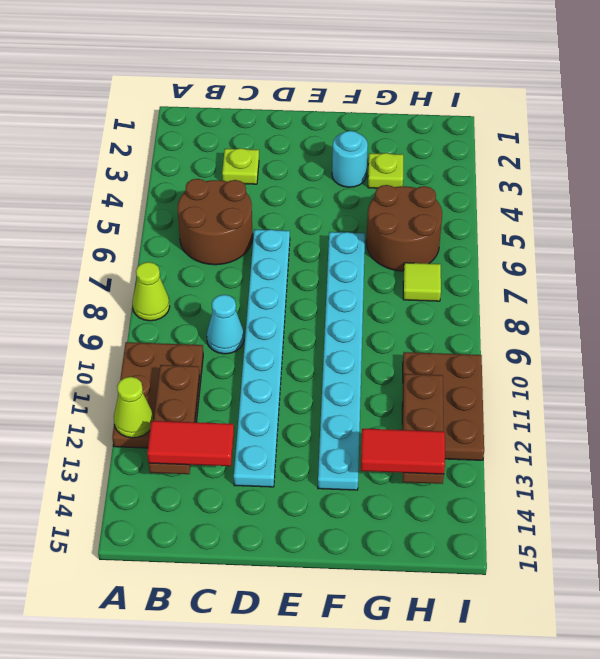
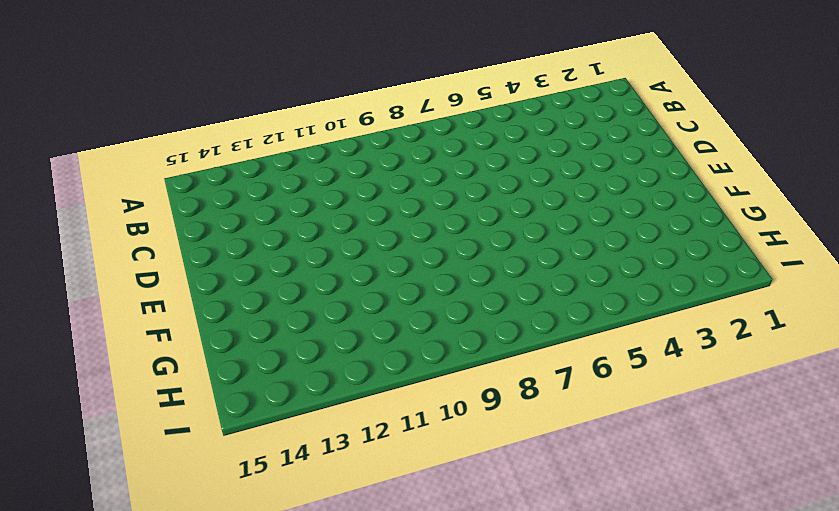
none -> lime 1x1 cone [132,262,170,321]
none -> brown 2x3 plate [112,342,203,448]
none -> brown 2x2 round brick [178,179,253,265]

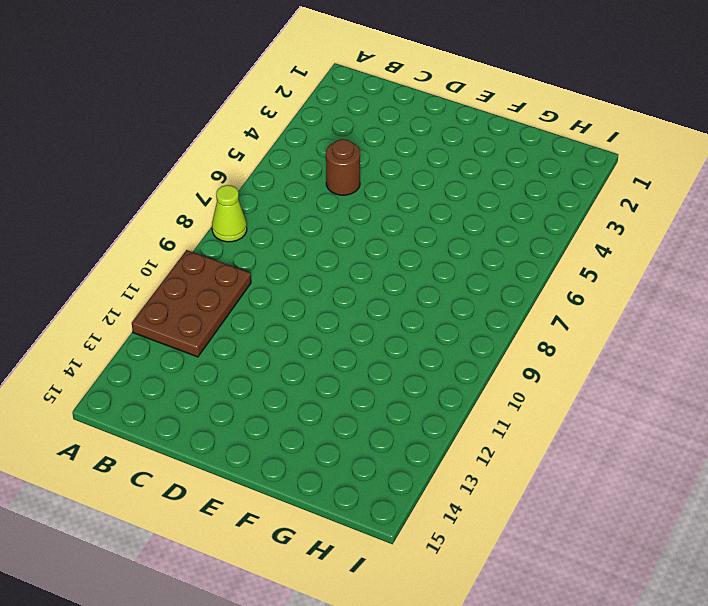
brown 1x1 round brick [326,139,360,195] -> brown 2x2 round brick [178,179,253,265]
none -> lime 1x1 plate [222,148,259,184]
none -> cyan 1x1 cone [207,295,244,354]
none -> cyan 1x8 plate [234,229,290,487]

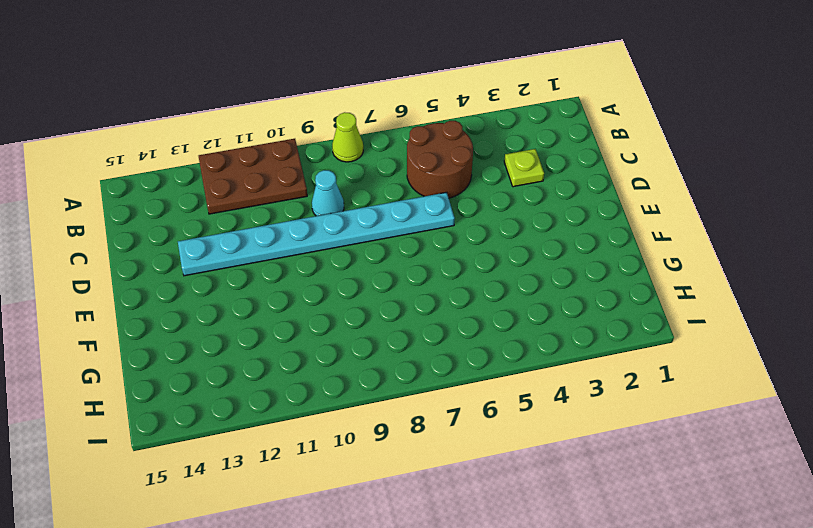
none -> cyan 1x1 round brick [332,131,368,187]
none -> cyan 1x8 plate [318,232,365,490]
none -> lime 1x1 plate [368,153,403,188]

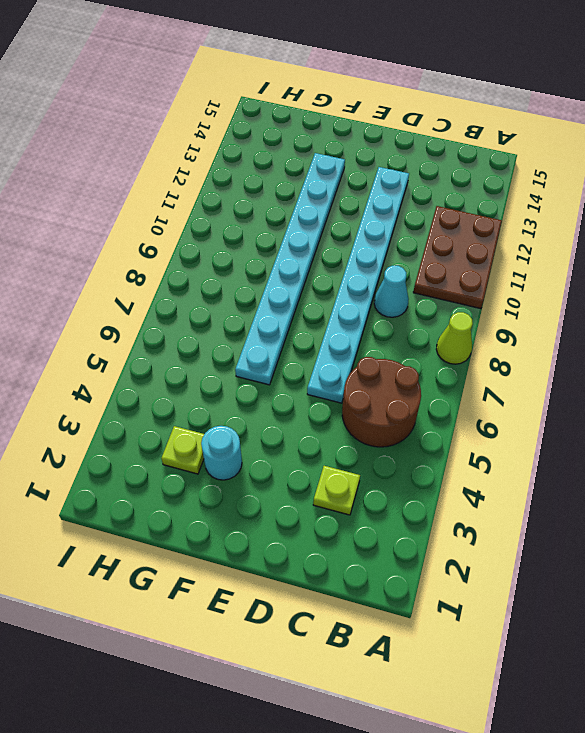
none -> brown 2x2 round brick [366,185,442,271]
none -> lime 1x1 tile [403,263,441,301]
none -> brown 2x3 plate [402,352,484,460]

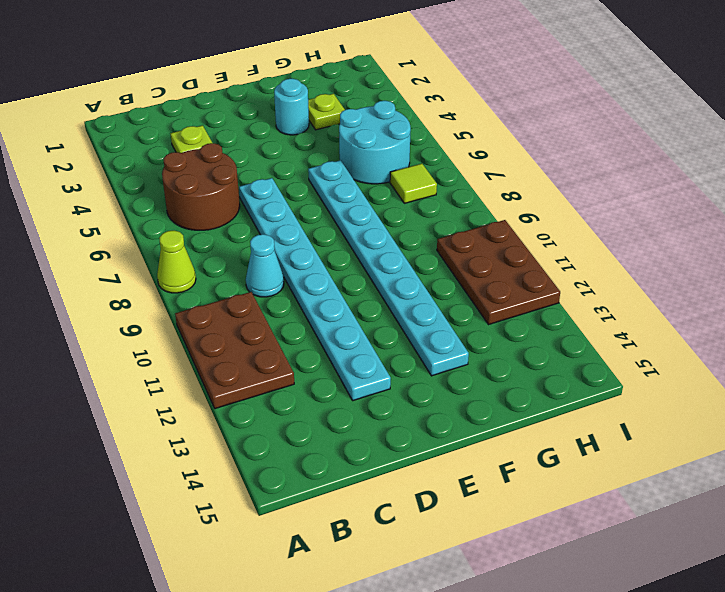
cyan 2x2 round brick [339,101,411,184] -> brown 2x2 round brick [366,185,442,271]
none -> lime 1x1 cone [114,377,153,438]
none -> brown 1x3 plate [148,365,200,474]
none -> brown 1x3 plate [403,374,444,484]

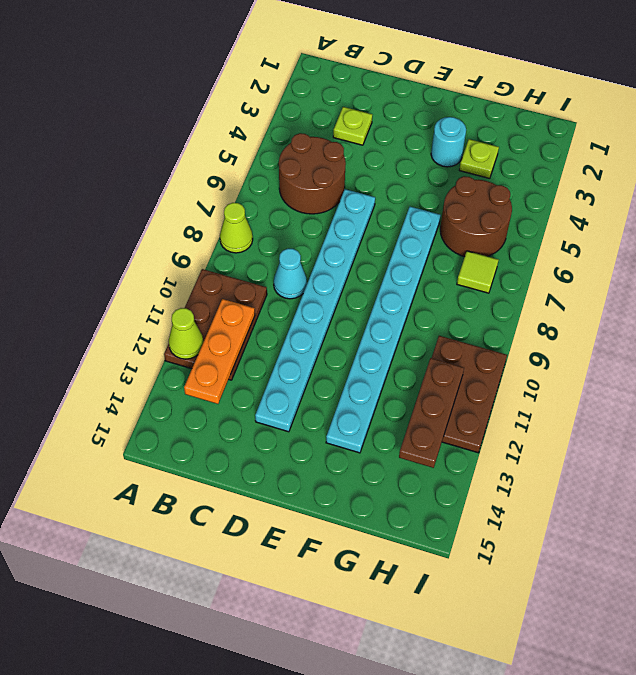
orange 1x3 plate [184,299,255,404] -> brown 1x3 plate [148,365,200,474]
none -> red 1x2 tile [147,421,234,466]
none -> red 1x2 tile [361,429,445,474]

